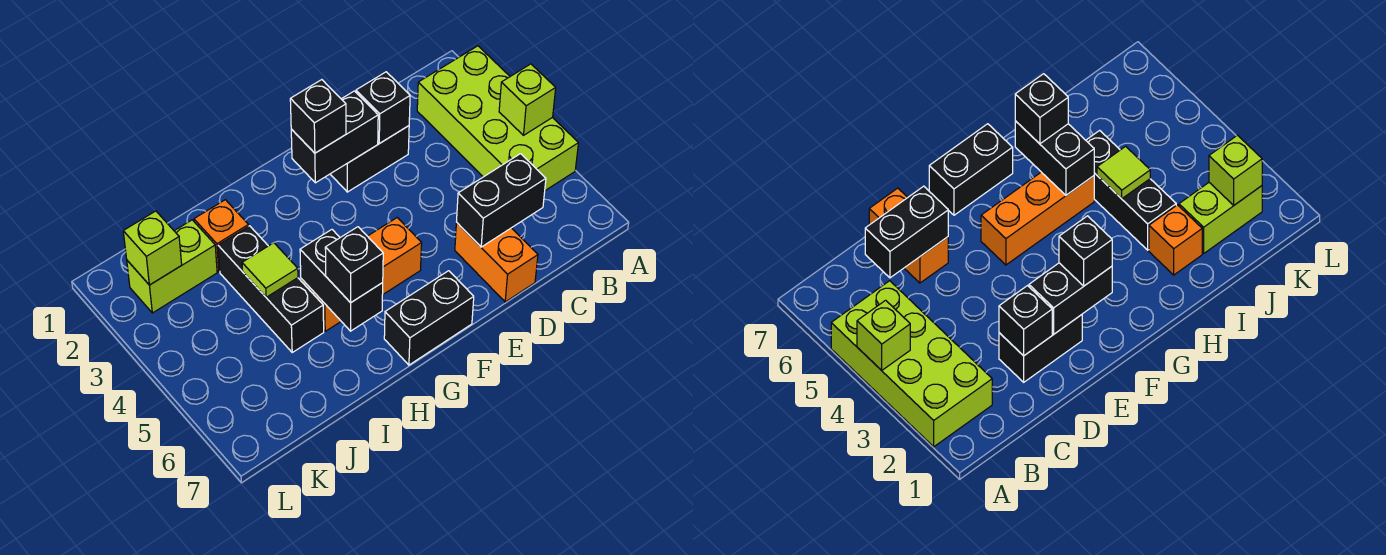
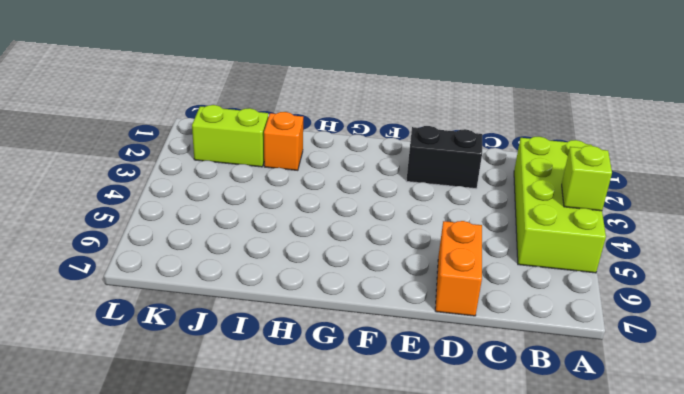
none -> orange 1x3 brick [301,218,422,331]
none -> black 1x2 brick [384,271,474,365]
none -> black 1x3 brick [218,226,324,352]

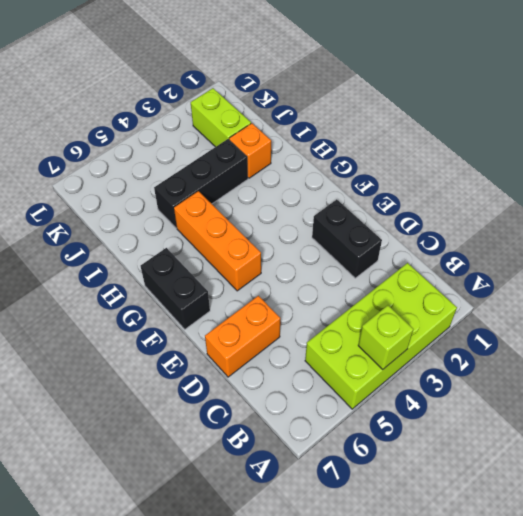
none -> black 1x2 brick [457,154,546,247]
none -> black 1x1 brick [356,72,410,144]
none -> black 1x2 brick [291,91,378,183]

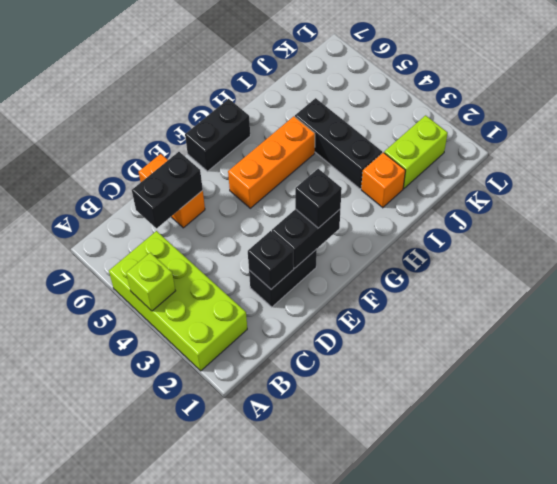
none -> black 1x2 brick [300,230,383,331]
none -> lime 1x1 tile [242,243,298,297]
none -> lime 1x1 brick [123,211,182,285]

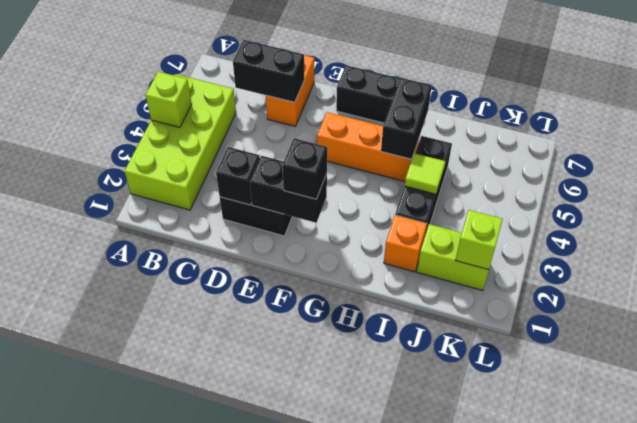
none -> black 1x1 brick [325,227,383,303]

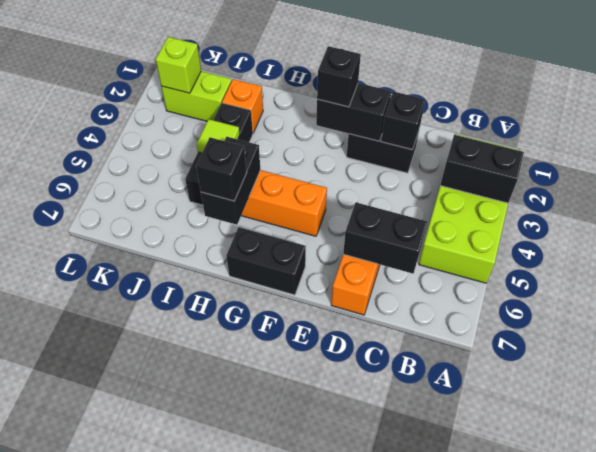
black 1x2 brick [440,135,524,203] -> none
none -> lime 1x1 brick [499,64,556,135]

